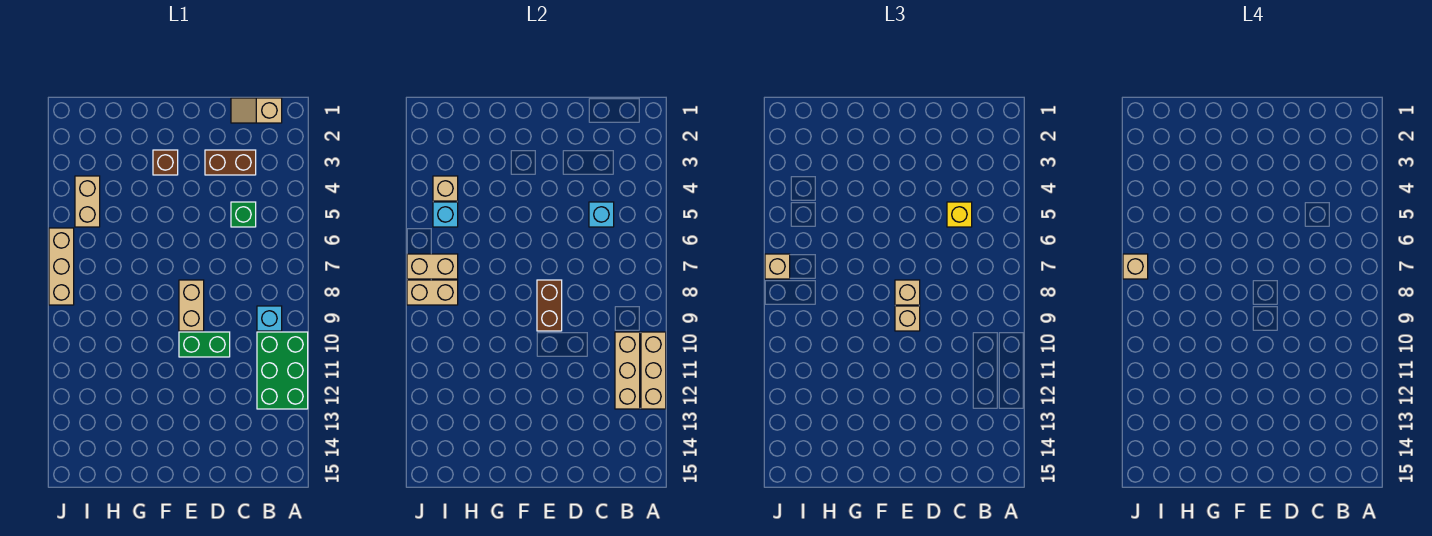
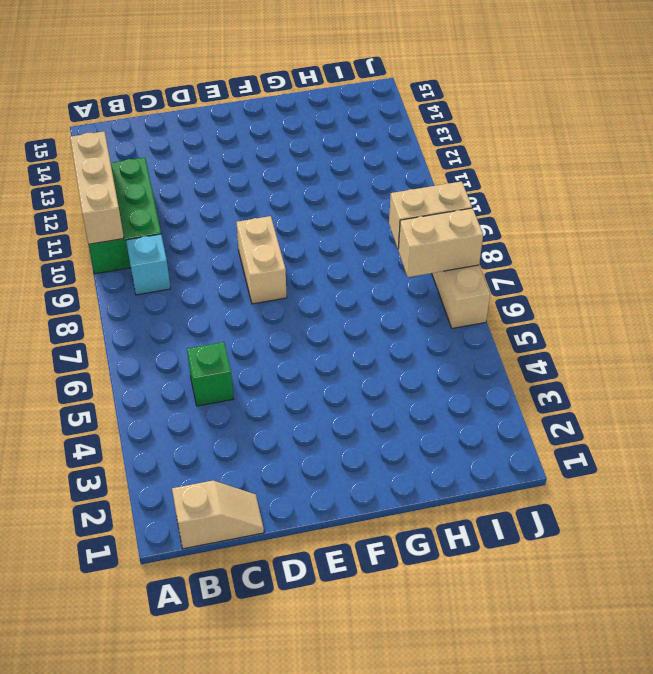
none -> brown 1x2 brick [205,150,256,175]
none -> green 1x2 brick [179,332,230,357]
none -> brown 1x1 brick [153,150,178,175]

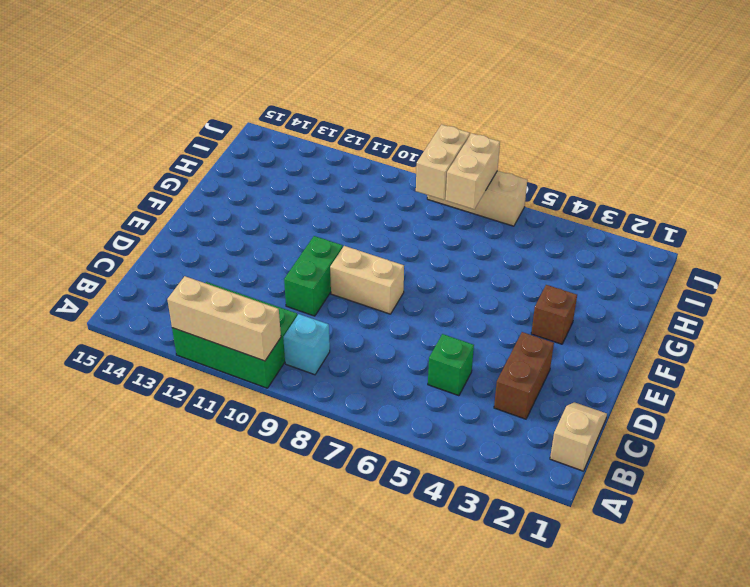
none -> tan 1x2 brick [75,176,100,227]
none -> tan 1x3 brick [615,332,640,409]
none -> cyan 1x1 brick [589,202,614,227]

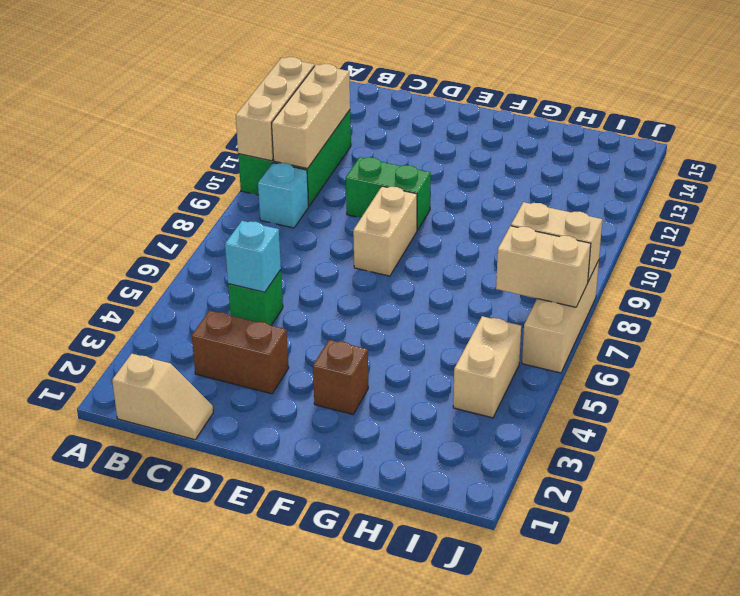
none -> brown 1x2 brick [537,280,562,331]
none -> tan 1x1 brick [433,176,458,201]
none -> cyan 1x1 brick [433,202,458,227]

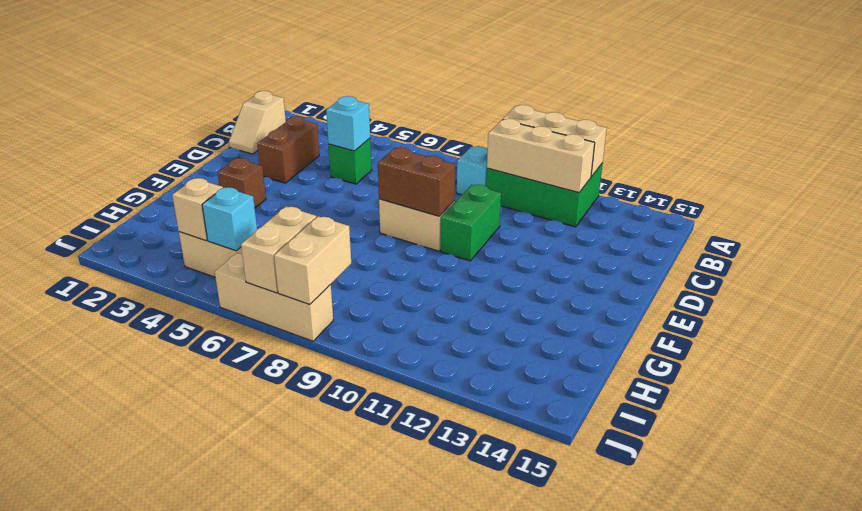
none -> yellow 1x1 brick [947,202,972,227]
none -> tan 1x1 brick [895,280,920,305]
none -> tan 1x1 brick [895,306,920,331]

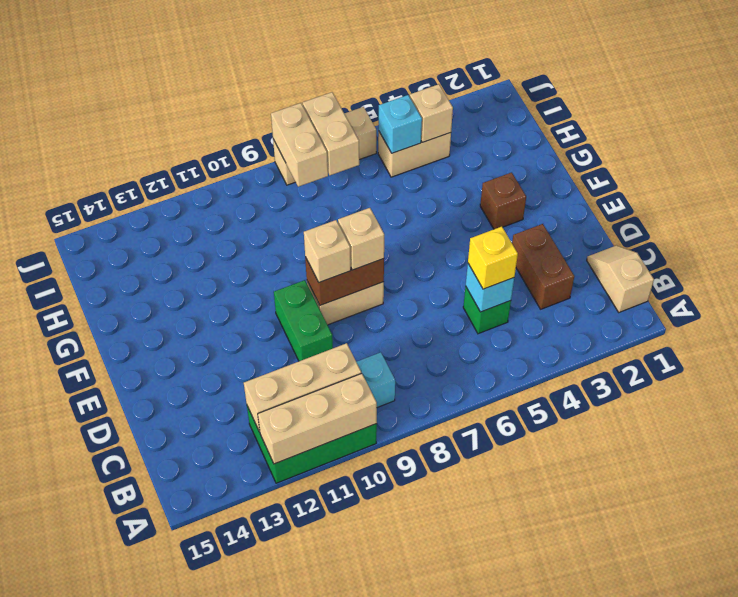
none -> tan 1x1 brick [765,254,790,279]
none -> tan 1x1 brick [1123,254,1148,279]

